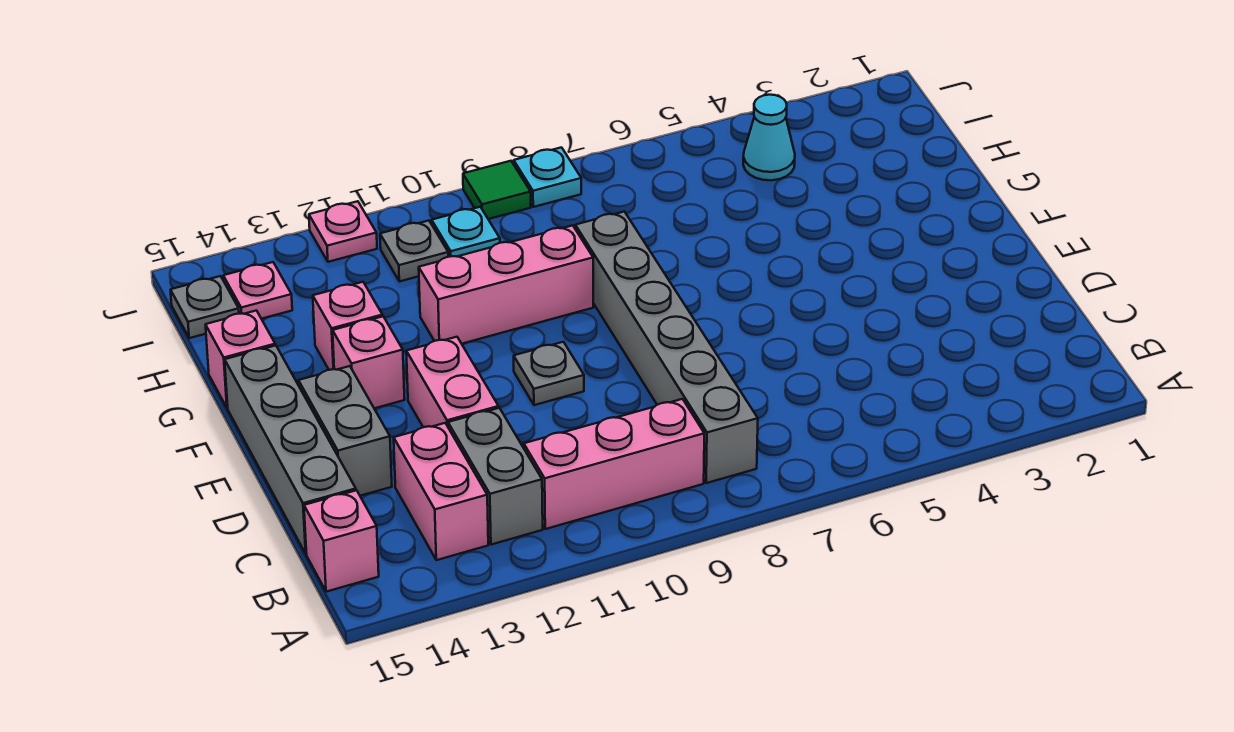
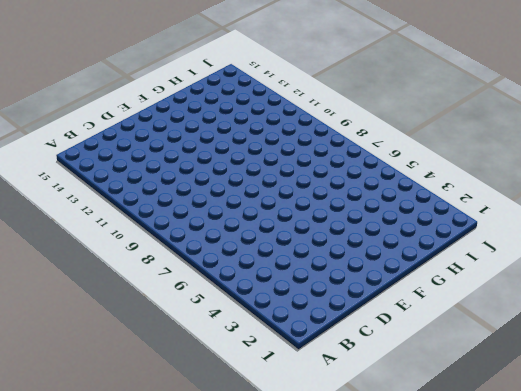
none -> grey 1x6 brick [575,212,758,483]
none -> pink 1x3 brick [524,399,704,529]
none -> grey 1x2 brick [448,408,543,545]

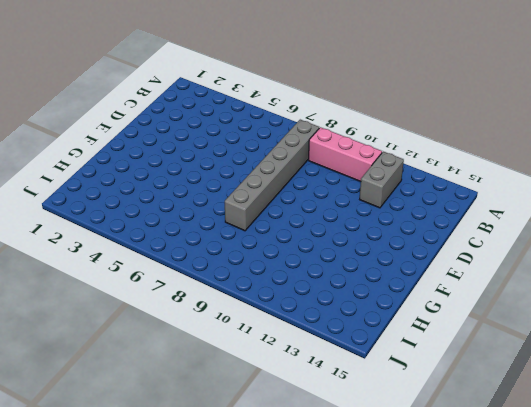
none -> pink 1x2 brick [394,423,488,560]
none -> pink 1x1 brick [304,490,379,592]
none -> grey 1x4 brick [225,345,356,554]

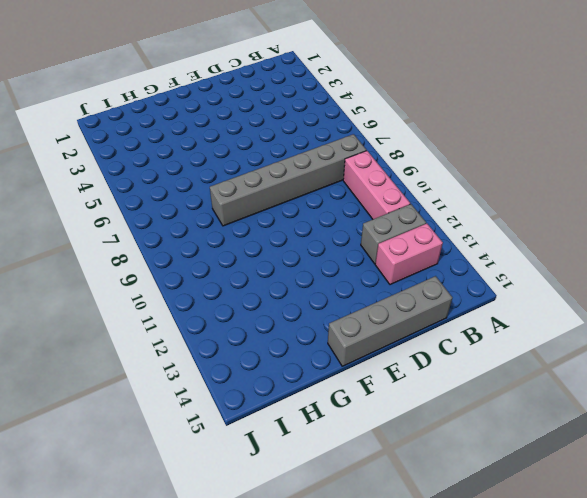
none -> pink 1x1 brick [304,490,379,592]
none -> pink 1x2 brick [406,337,499,427]
none -> grey 1x2 brick [299,366,392,496]

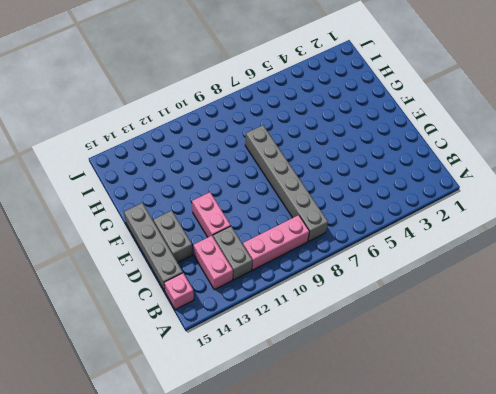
none -> grey 1x1 plate [514,342,584,405]
none -> pink 1x1 brick [333,316,405,408]
none -> pink 1x3 brick [419,225,593,344]

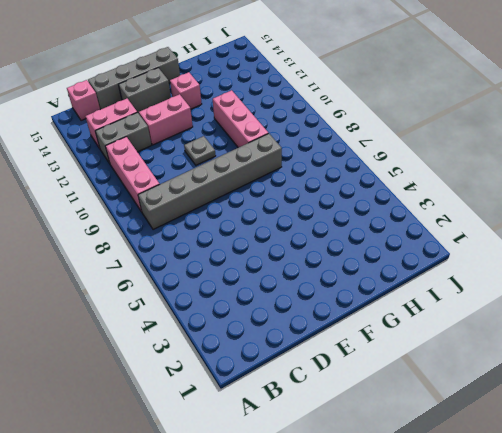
none -> pink 1x1 brick [313,282,382,370]
none -> pink 1x1 brick [206,311,275,408]
none -> cyan 1x1 cone [743,95,795,180]

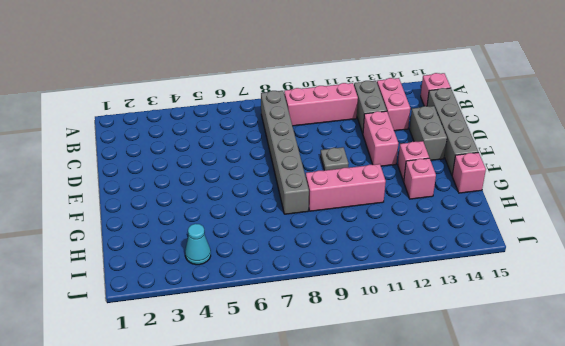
none -> cyan 1x1 plate [432,207,500,257]
none -> grey 1x1 plate [380,221,448,281]
none -> pink 1x1 plate [223,262,292,319]

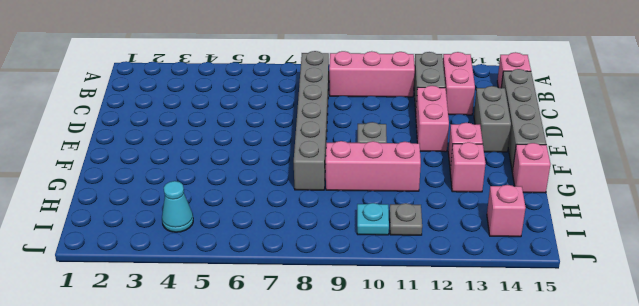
pink 1x1 brick [487,185,526,237] -> pink 1x1 plate [223,262,292,319]
none -> grey 1x1 plate [171,276,239,338]
none -> cyan 1x1 plate [514,147,581,207]
none -> green 1x1 tile [463,161,531,219]

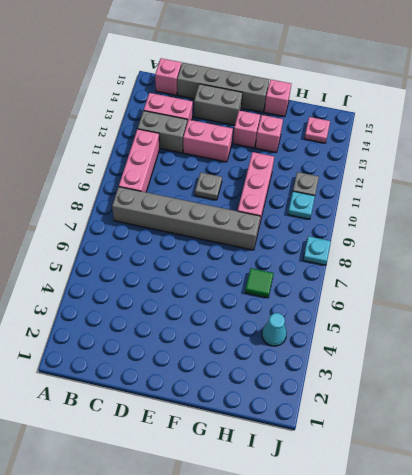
green 1x1 tile [245,268,274,298] -> green 1x1 tile moved to [463,161,531,219]
none -> grey 1x1 plate [171,276,239,338]
none -> pink 1x1 plate [309,201,377,262]

